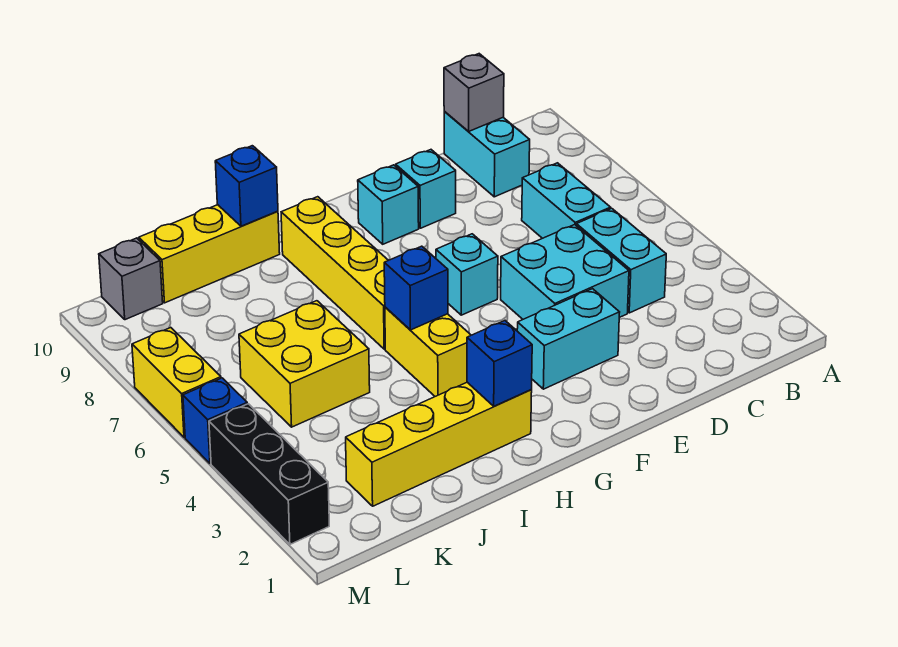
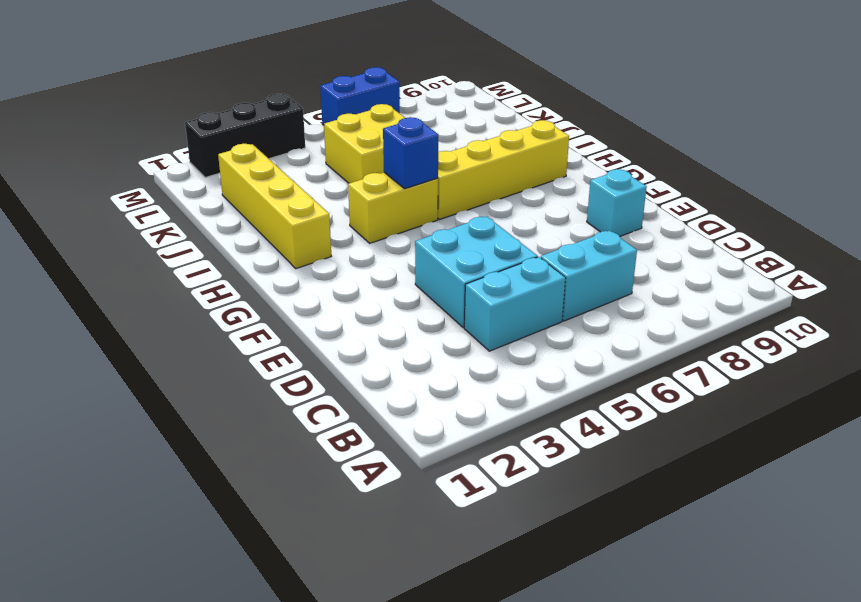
blue 1x2 brick [320,67,400,125] -> yellow 1x2 brick [132,328,221,437]
none -> cyan 1x2 brick [444,111,530,197]
none -> cyan 1x2 brick [517,289,620,389]
none -> cyan 1x1 brick [436,234,498,315]

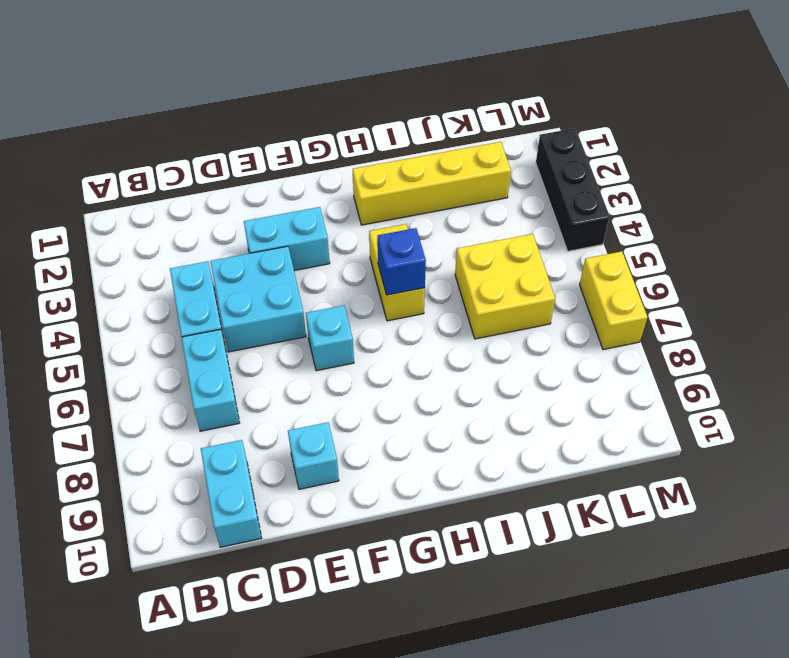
none -> cyan 1x1 brick [358,165,419,244]
none -> yellow 1x4 brick [281,197,388,349]
none -> yellow 1x3 brick [139,205,280,303]

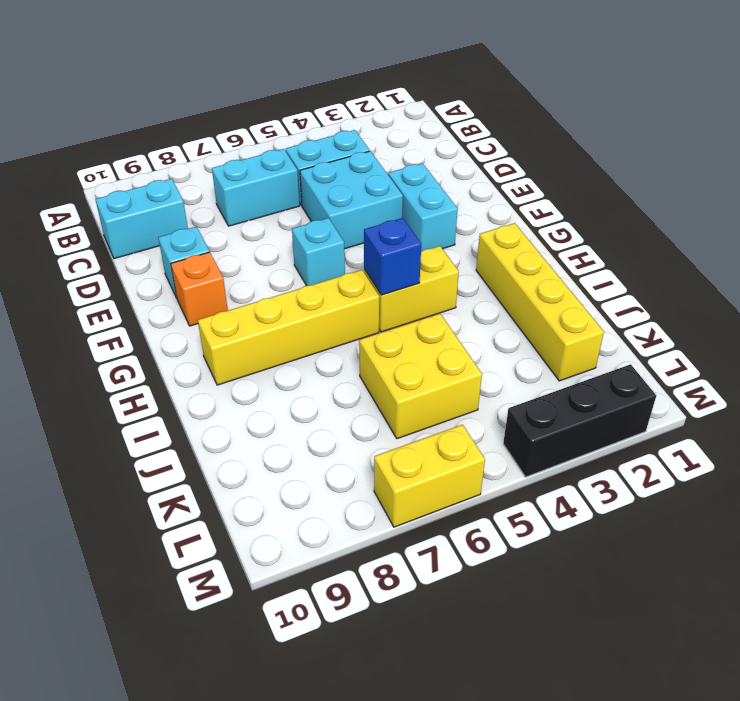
orange 1x1 brick [171,252,228,326] -> cyan 1x1 brick [358,165,419,244]
none -> yellow 1x3 brick [139,205,280,303]
none -> grey 1x1 brick [99,238,163,320]
none -> blue 1x1 brick [183,378,247,463]

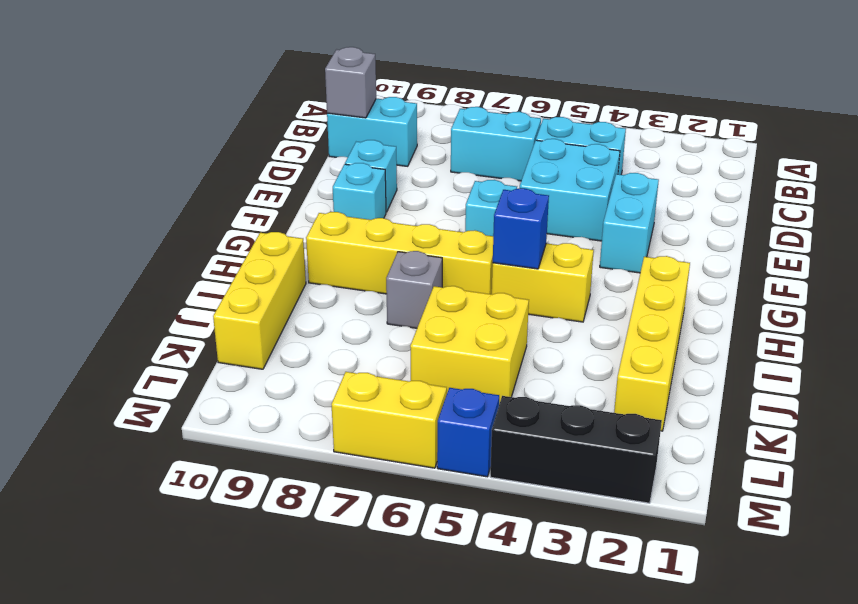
grey 1x1 brick [386,251,442,328] -> grey 1x1 brick moved to [99,238,163,320]
none -> blue 1x1 brick [467,321,532,406]
none -> blue 1x1 brick [215,146,278,226]

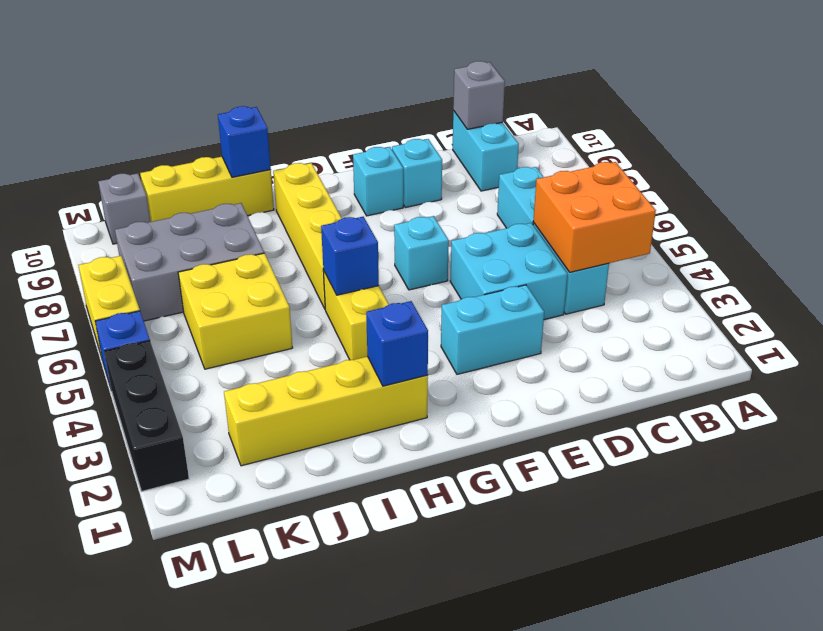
orange 2x2 brick [533,162,656,272] -> none
grey 2x3 brick [115,203,264,321] -> none

